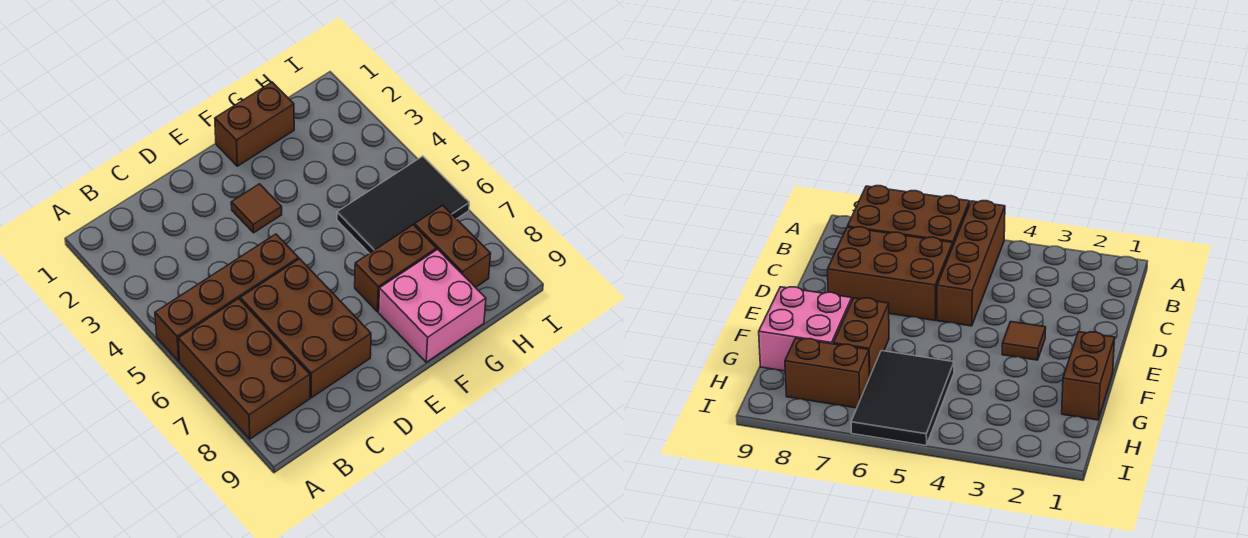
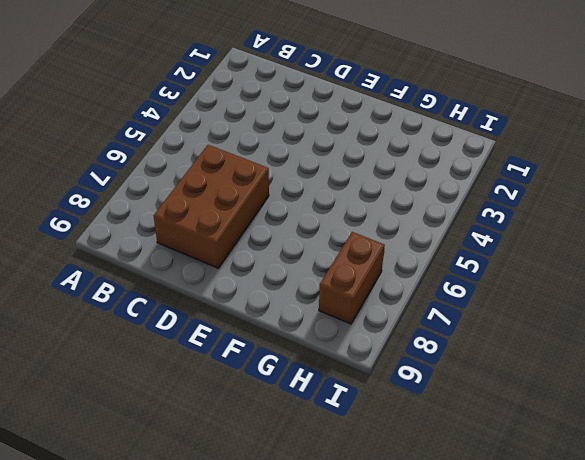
none -> brown 1x4 brick [155,234,299,361]
none -> brown 2x3 brick [178,299,310,439]

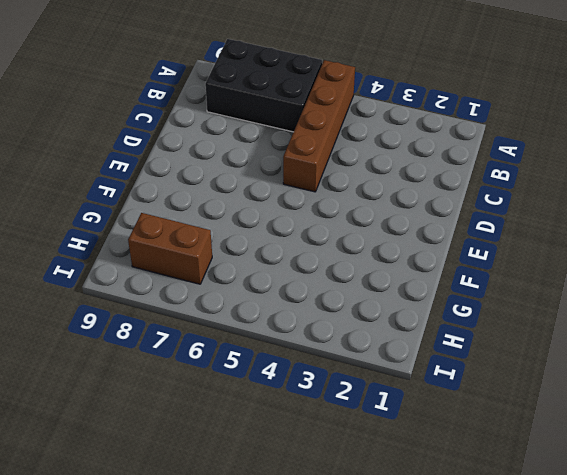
black 2x3 brick [205,39,322,132] -> brown 2x3 brick [178,299,310,439]
none -> brown 2x3 brick [240,259,371,398]
none -> brown 1x1 tile [231,184,282,233]

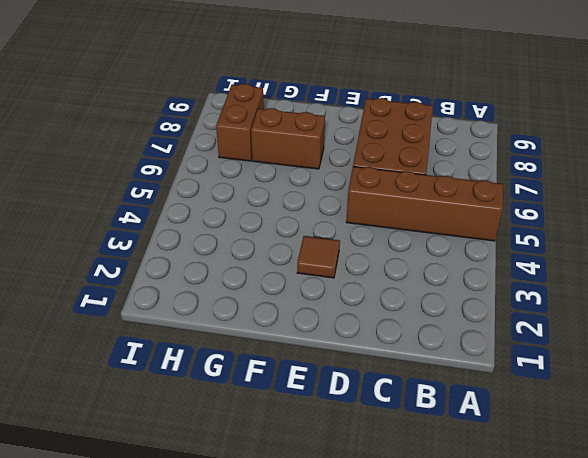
none -> brown 2x3 brick [178,299,310,439]
none -> brown 1x2 brick [215,82,294,166]

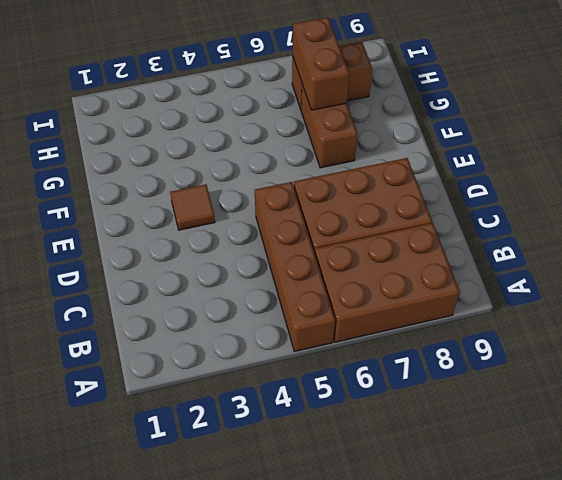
brown 1x2 brick [293,17,349,110] -> brown 1x2 brick moved to [215,82,294,166]
none -> pink 2x2 brick [379,249,486,362]
none -> black 2x3 tile [337,156,469,253]

